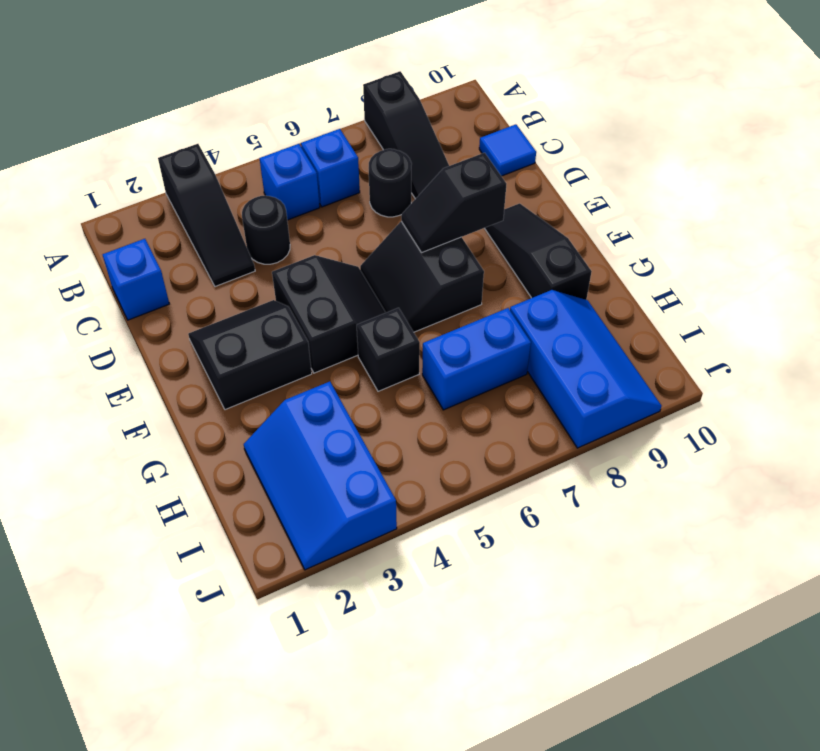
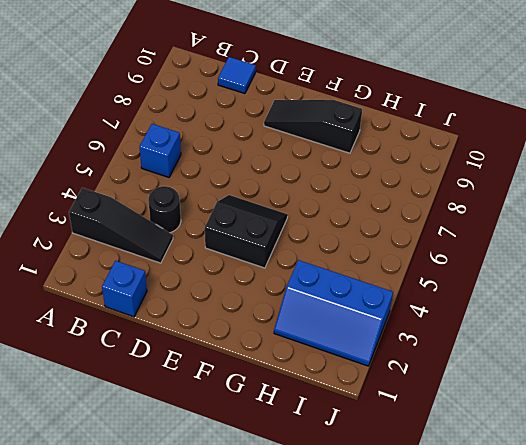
none -> black 1x3 slope [363,71,449,199]
none -> blue 1x1 brick [260,144,320,220]
none -> black 1x1 round brick [369,149,412,217]

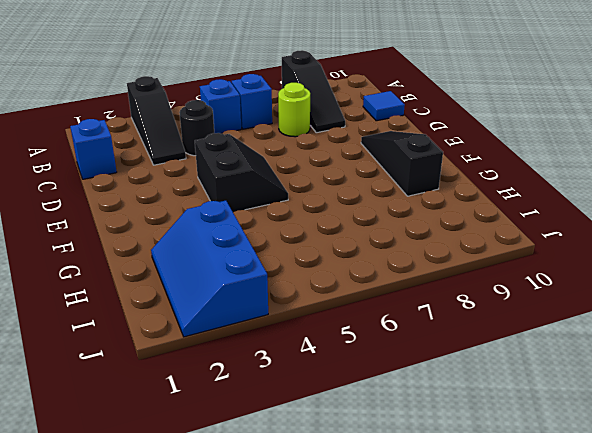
lime 1x1 round brick [278,83,310,137] -> black 1x1 round brick [369,149,412,217]
none -> black 2x2 slope [188,300,312,410]
none -> black 2x2 slope [360,222,484,332]
none -> black 1x1 brick [357,308,420,391]

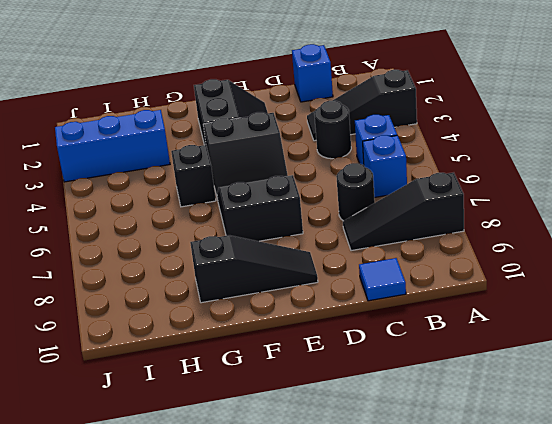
none -> blue 1x2 brick [422,308,531,410]
none -> blue 2x3 slope [510,290,661,448]
none -> black 1x2 slope [401,153,506,253]

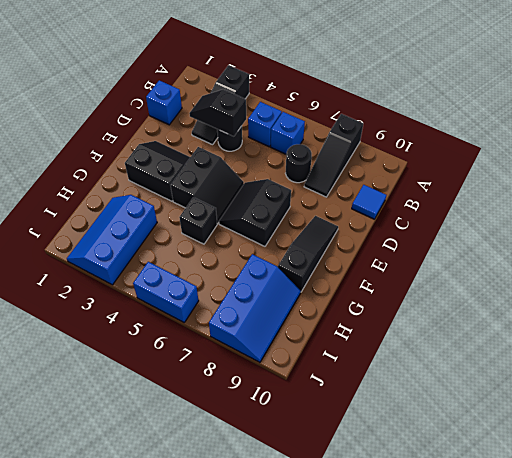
black 1x2 slope [189,89,246,136] -> black 1x2 slope moved to [401,153,506,253]
blue 1x2 brick [133,262,199,322] -> blue 1x2 brick moved to [422,308,531,410]

